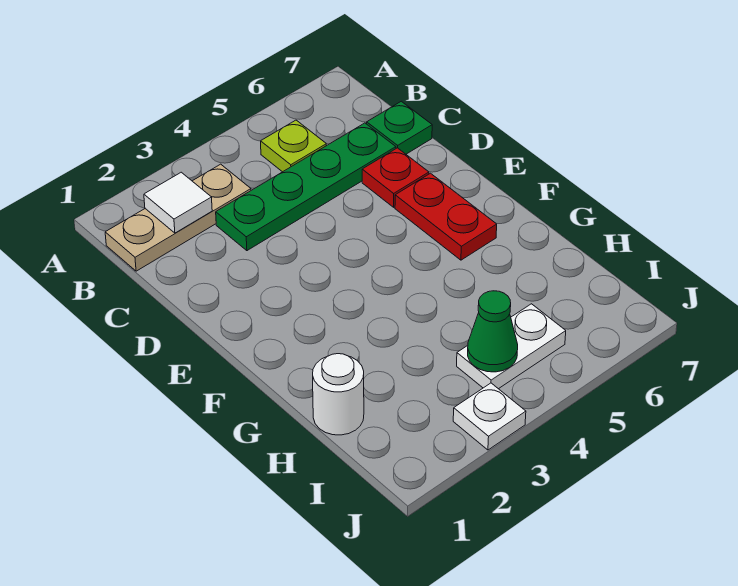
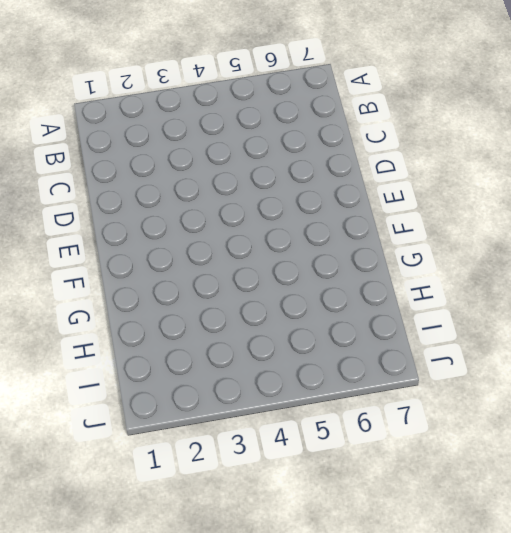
none -> tan 1x3 plate [105,164,251,271]
none -> lime 1x1 plate [261,120,326,172]

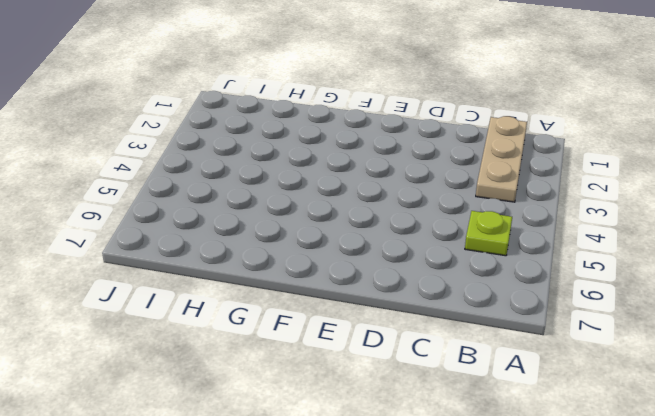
none -> green 1x4 plate [216,123,396,251]
none -> green 1x1 plate [367,101,432,154]

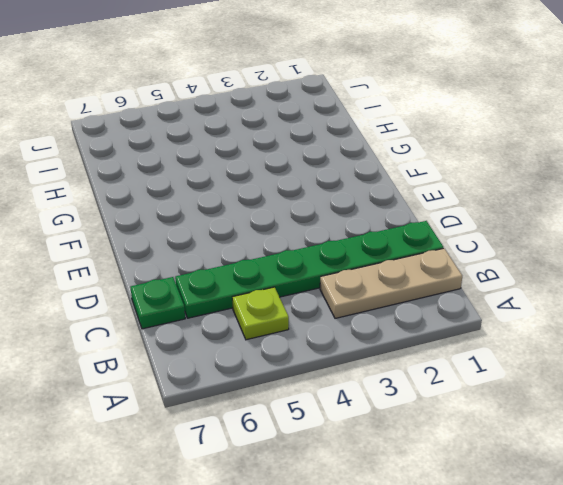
green 1x6 plate [175,221,444,318] -> green 1x4 plate [216,123,396,251]
none -> red 1x1 plate [362,148,429,207]
none -> red 1x2 plate [395,173,497,260]

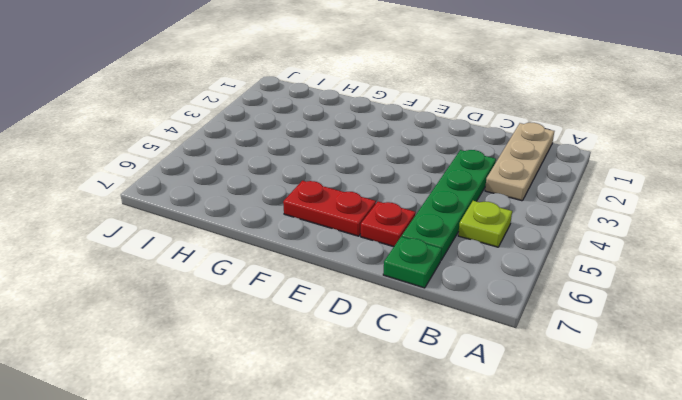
none -> white 1x1 round brick [313,354,364,435]
none -> white 1x2 plate [457,304,566,389]

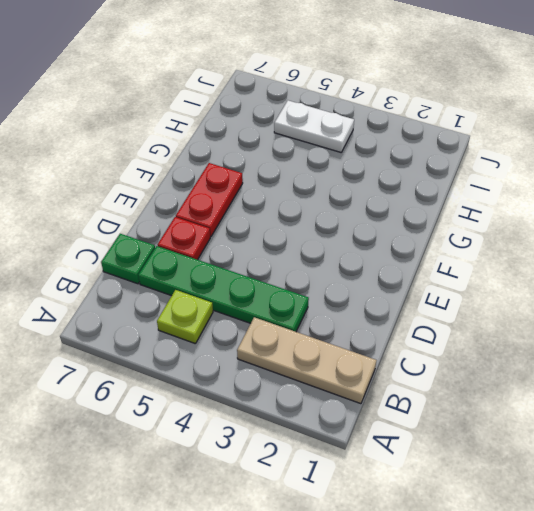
none -> white 1x1 round brick [313,354,364,435]
none -> white 1x1 plate [453,383,526,450]

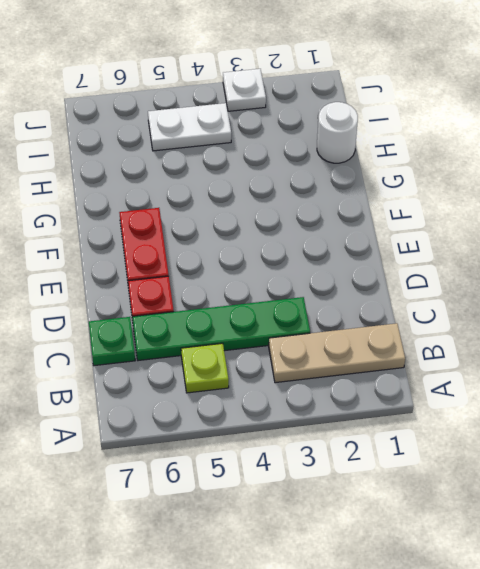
none -> white 1x1 tile [144,172,212,233]
none -> green 1x1 cone [468,291,518,372]

